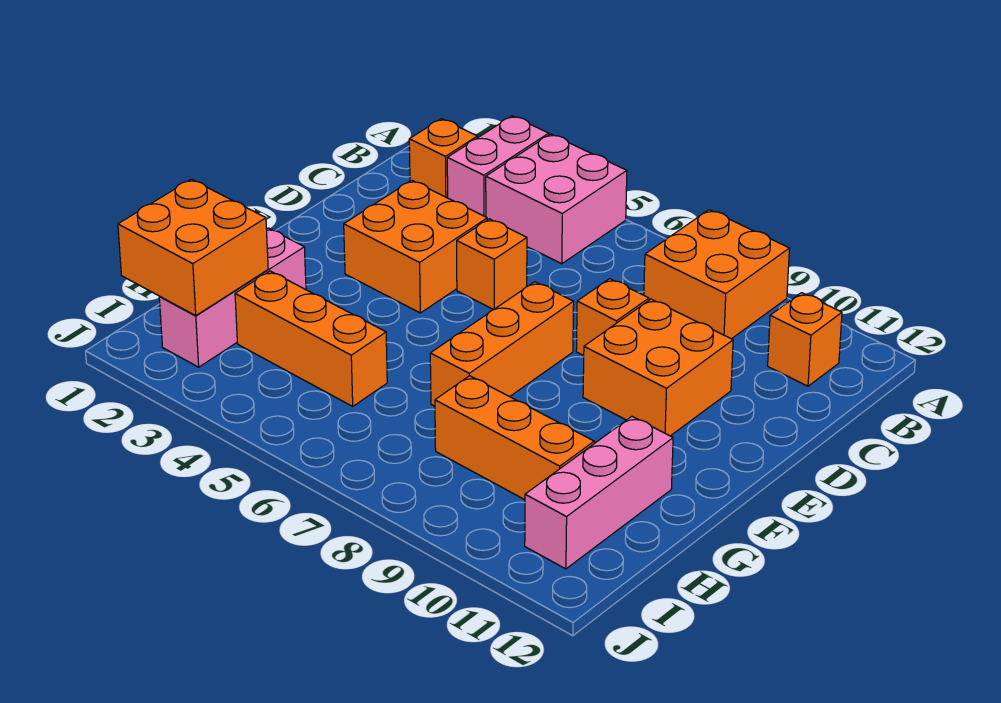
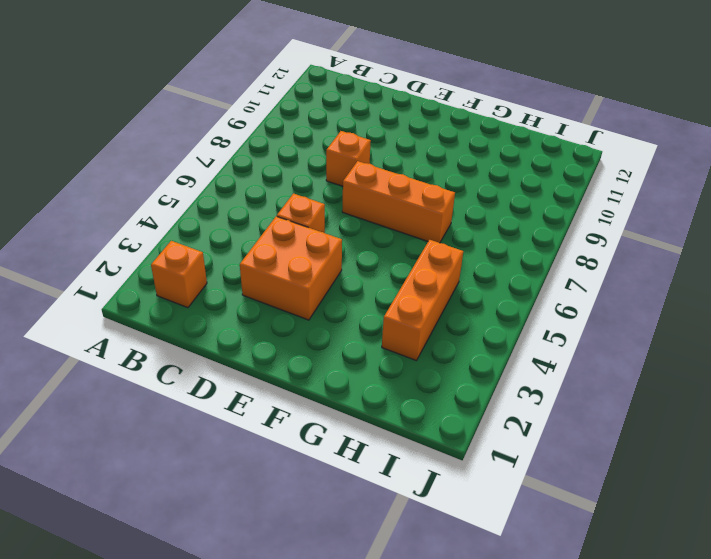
none -> pink 1x2 brick [447,116,549,217]
none -> pink 2x2 brick [486,134,627,264]
none -> orange 2x2 brick [644,210,789,339]

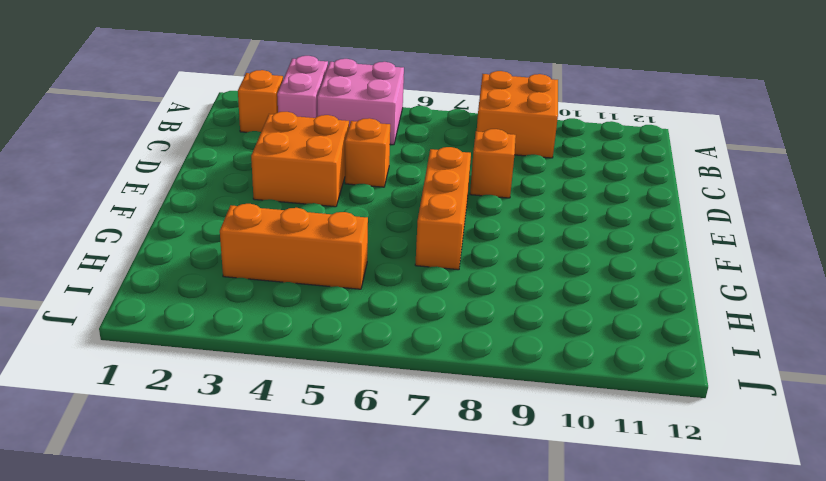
none -> orange 1x1 brick [768,293,842,386]
none -> orange 2x2 brick [583,299,733,436]
none -> pink 1x3 brick [159,228,306,367]

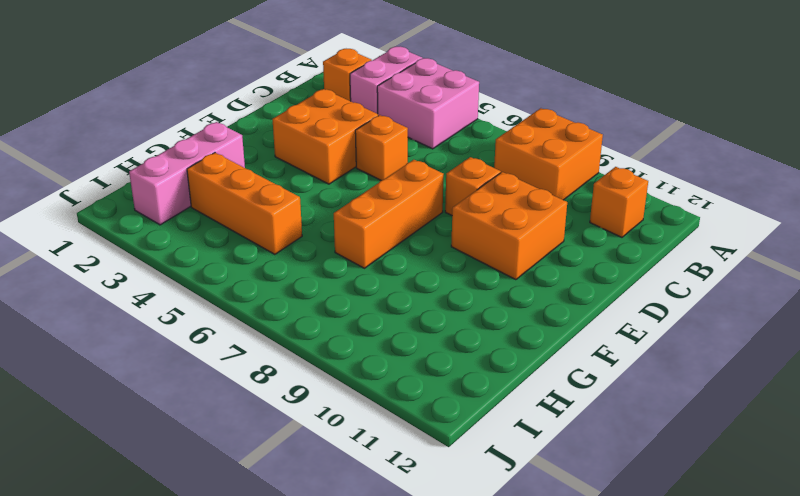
none -> pink 1x3 brick [525,417,673,569]
none -> orange 1x3 brick [435,376,594,500]
none -> orange 2x2 brick [118,179,268,315]

